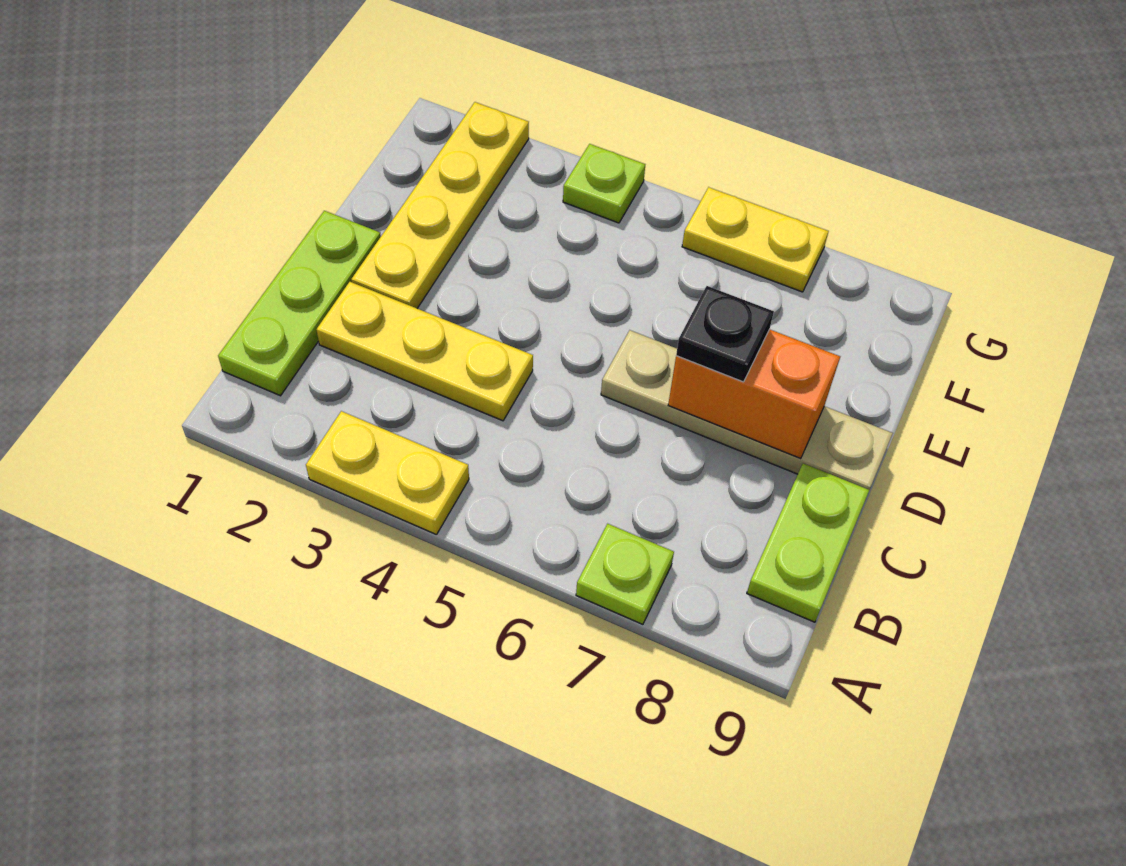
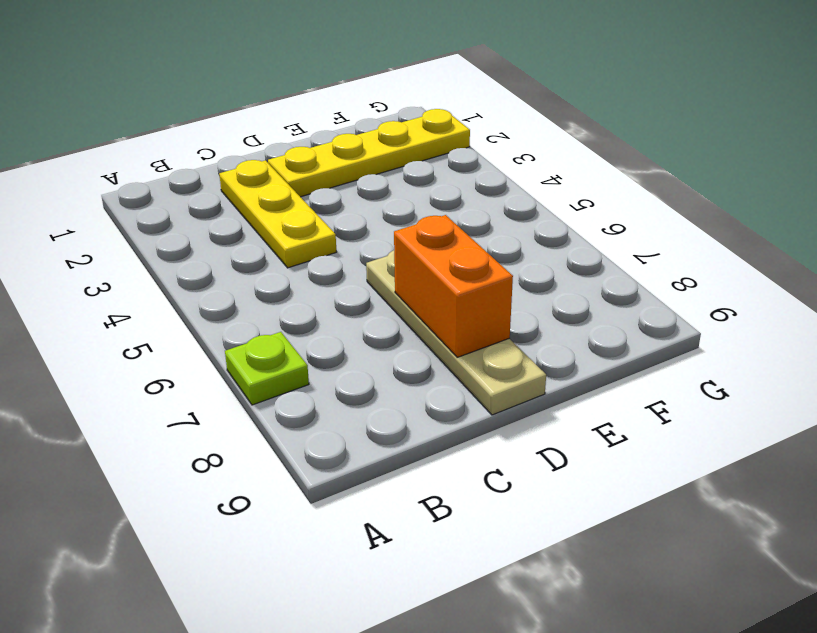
none -> yellow 1x2 plate [306,411,469,535]
none -> lime 1x3 plate [218,211,381,396]

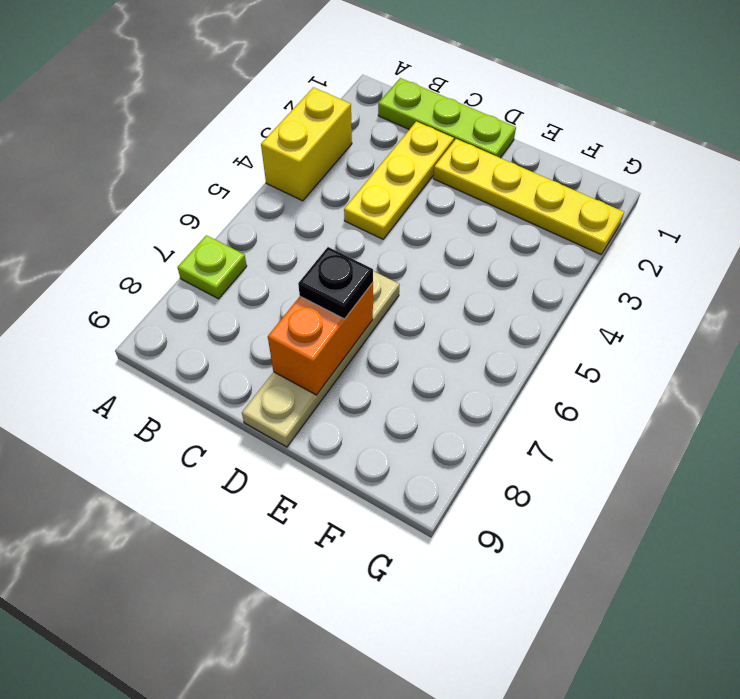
yellow 1x2 brick [261,87,352,201] -> yellow 1x2 plate [306,411,469,535]
none -> lime 1x2 plate [747,463,869,622]
none -> lime 1x1 plate [563,144,645,223]

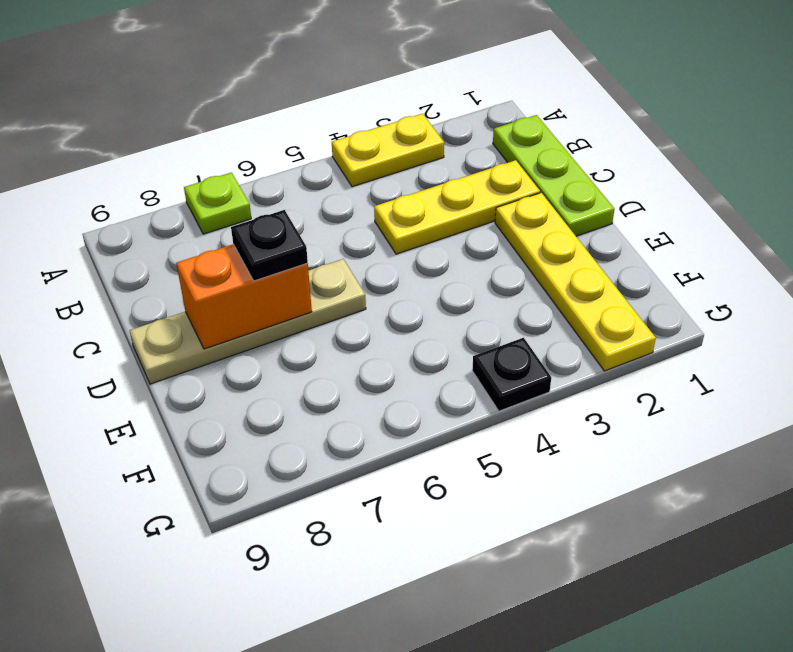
black 1x1 plate [472,338,551,411] -> lime 1x1 plate [563,144,645,223]
none -> lime 1x2 plate [747,463,869,622]
none -> yellow 1x2 plate [682,187,829,292]

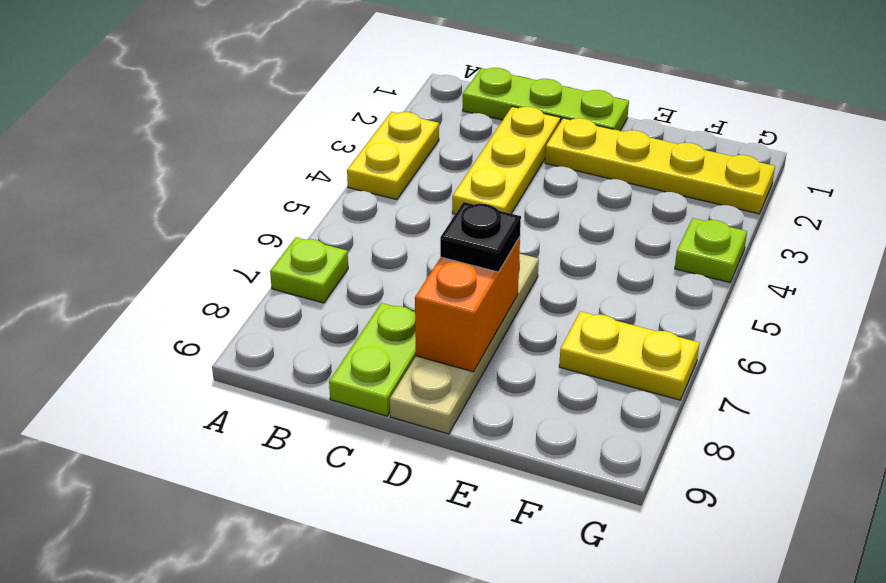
lime 1x2 plate [329,303,416,416] -> lime 1x2 plate turned to [747,463,869,622]
yellow 1x2 plate [559,311,699,400] -> yellow 1x2 plate turned to [682,187,829,292]

